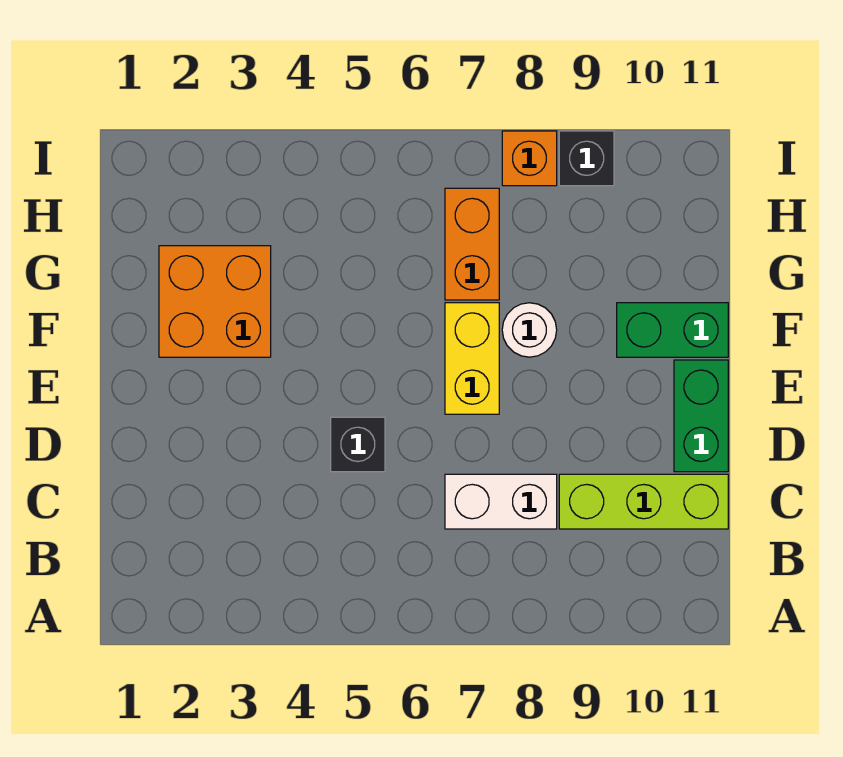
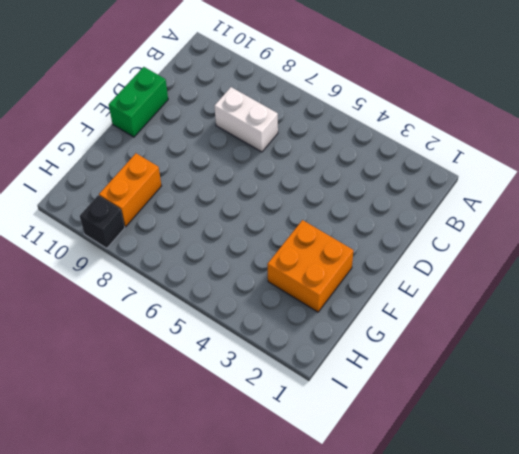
orange 1x2 brick [99,153,161,227] -> orange 1x2 brick moved to [445,188,499,300]
none -> lime 1x3 brick [559,474,728,529]
none -> black 1x1 brick [331,417,385,472]

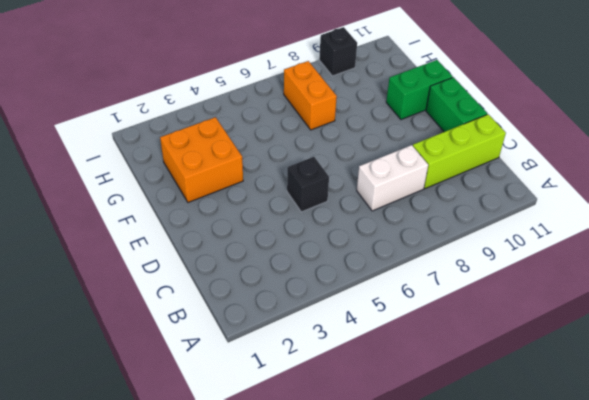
none -> yellow 1x2 brick [445,303,499,414]
none -> white 1x1 round brick [502,303,557,357]

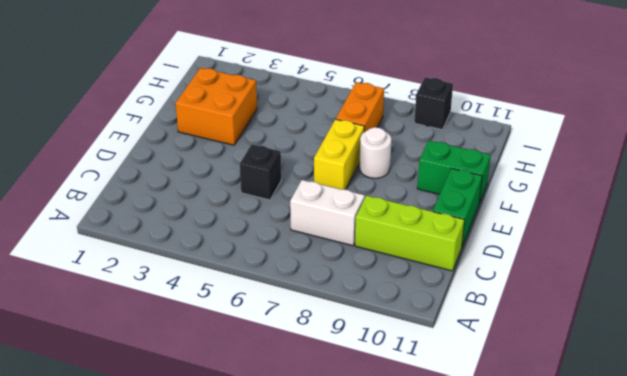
none -> orange 1x1 brick [502,131,557,186]

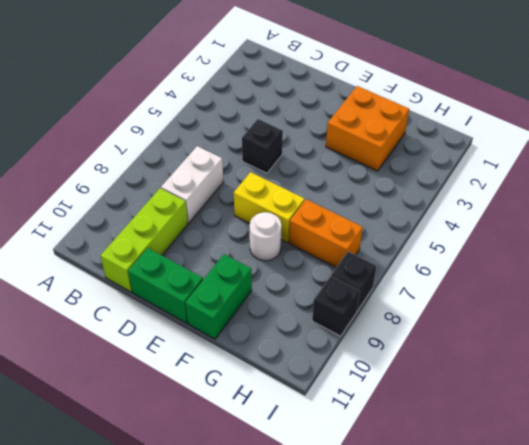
black 1x1 brick [331,251,377,311] -> orange 1x1 brick [502,131,557,186]

